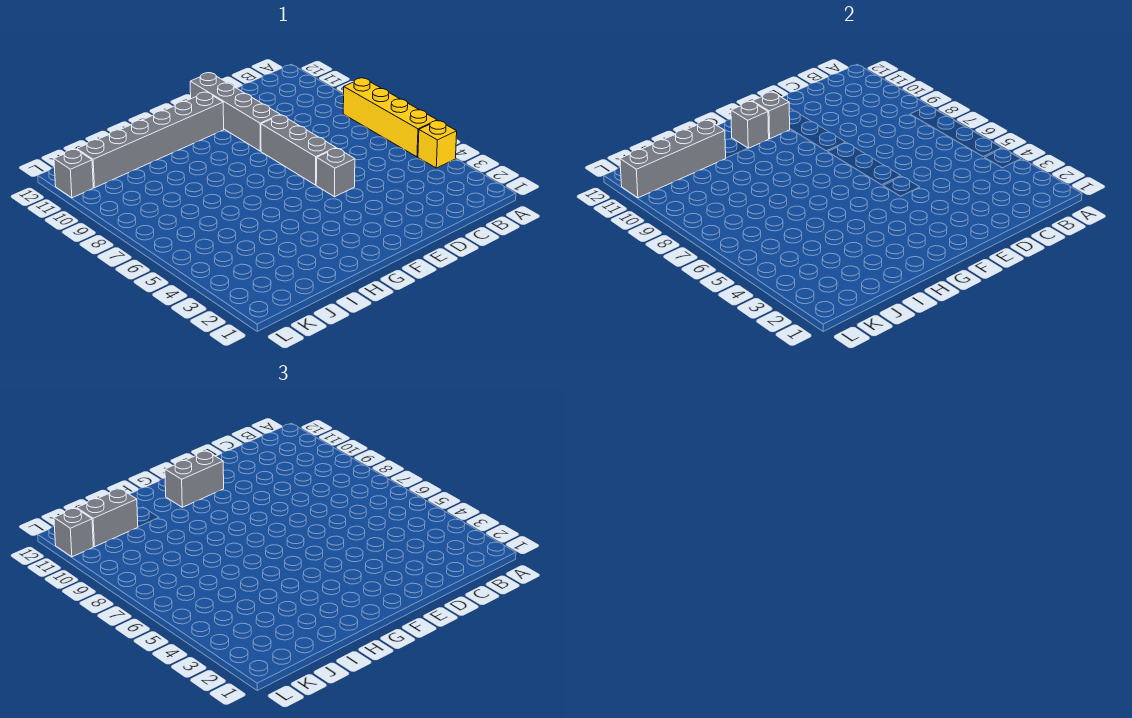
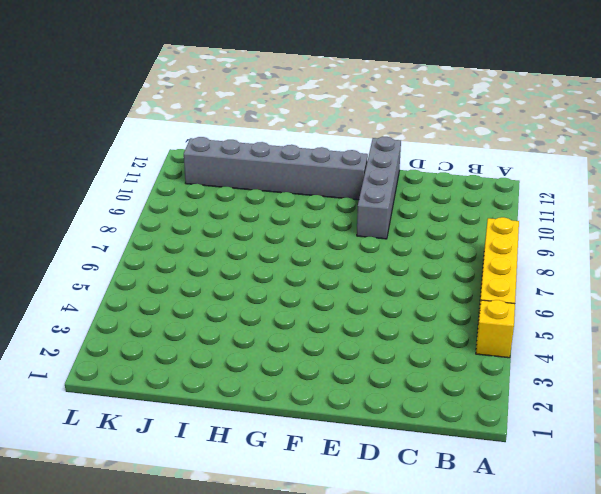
none -> grey 1x1 brick [316,148,355,197]
none -> grey 1x3 brick [261,115,336,185]
none -> grey 1x1 brick [54,149,93,198]

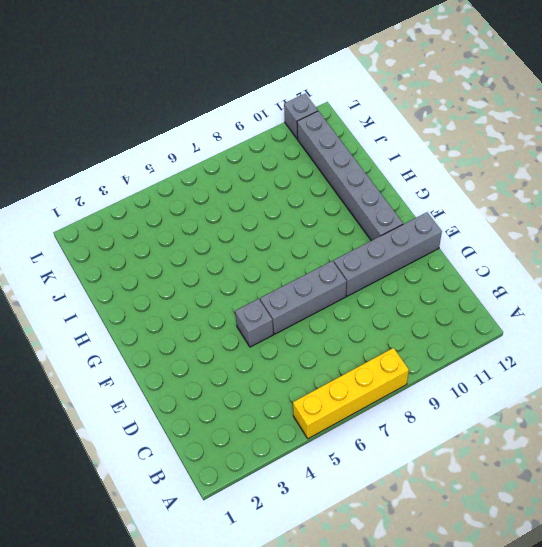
none -> yellow 1x1 brick [418,121,457,168]
none -> grey 1x1 brick [752,92,790,139]
none -> grey 1x1 brick [731,102,769,148]

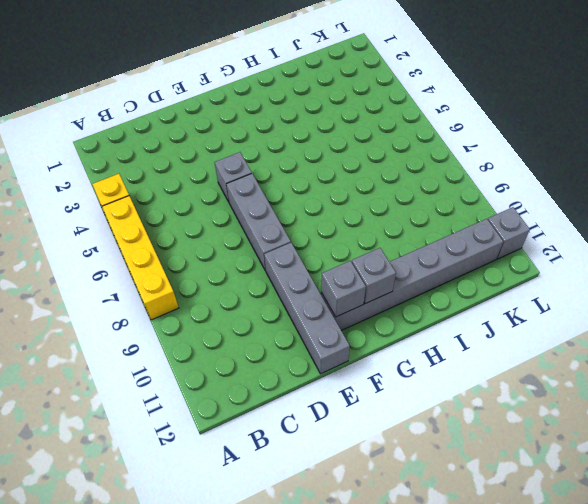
none -> grey 1x4 brick [620,120,726,198]
none -> grey 1x2 brick [165,451,224,507]
none -> grey 1x2 brick [77,489,138,547]

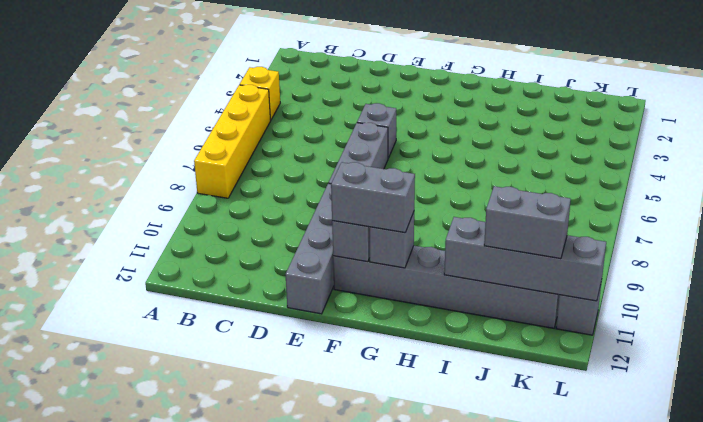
none -> grey 1x1 brick [54,508,93,557]

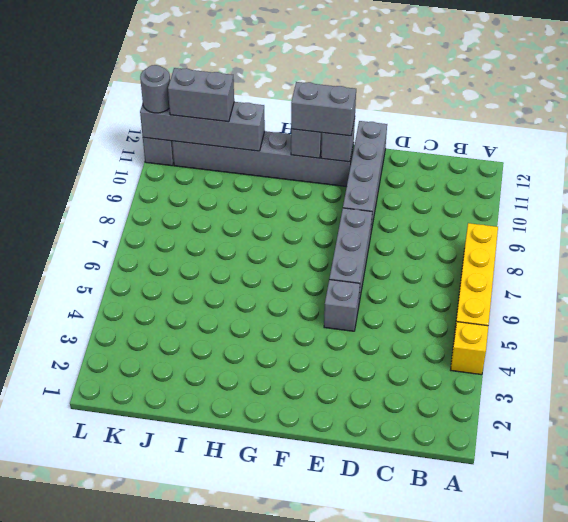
grey 1x1 round brick [140,65,170,113] -> grey 1x1 brick [54,508,93,557]

